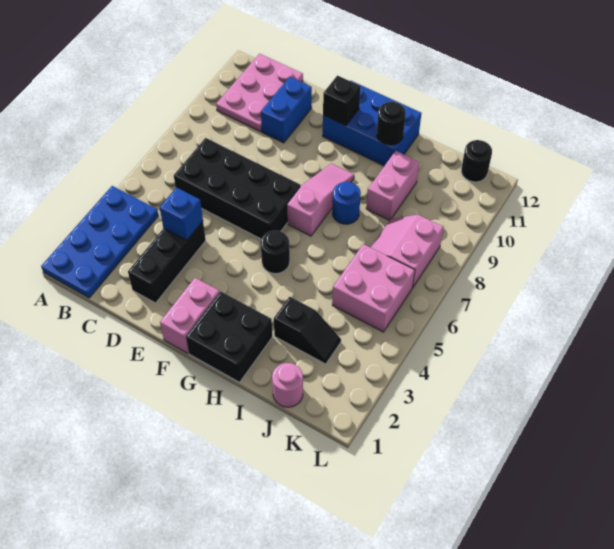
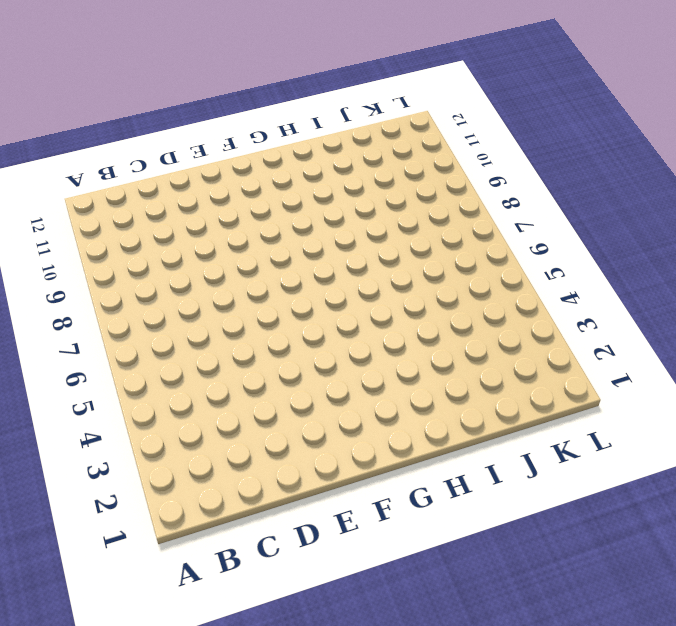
none -> blue 2x4 plate [41,186,158,298]
none -> pink 2x3 plate [216,54,303,132]
none -> black 2x4 brick [174,138,301,239]

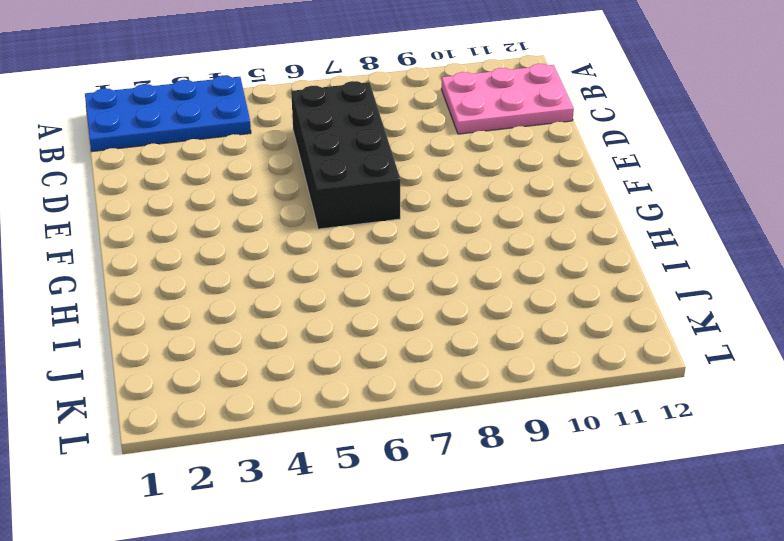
none -> black 1x3 brick [128,221,206,303]
none -> blue 1x2 brick [261,77,312,143]
none -> pink 1x2 brick [160,278,219,353]

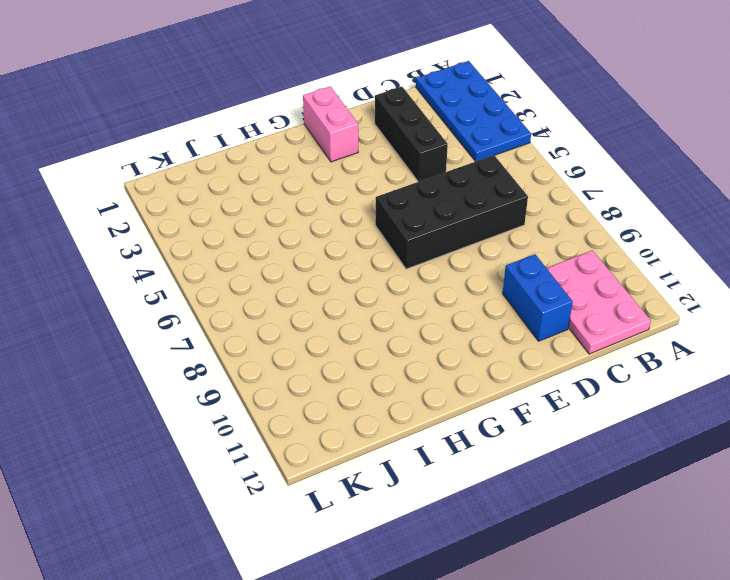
none -> blue 2x3 brick [323,81,422,166]
none -> black 2x2 brick [186,291,273,382]
none -> black 1x1 round brick [261,231,290,274]

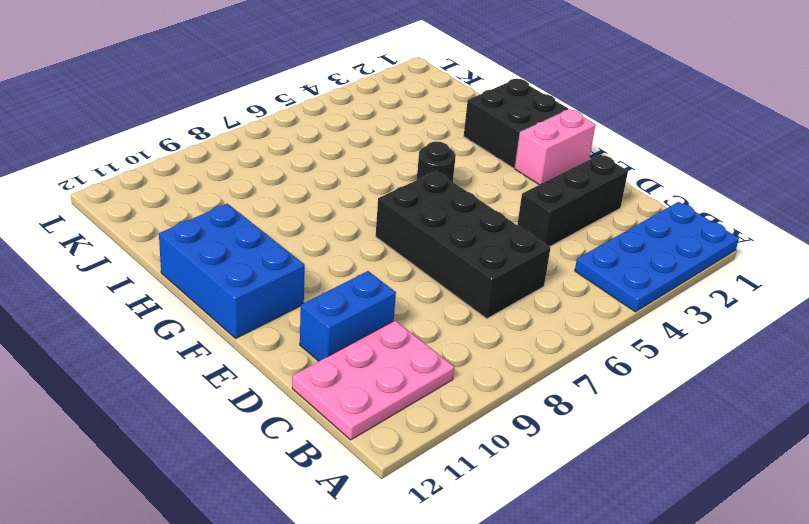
none -> pink 1x3 slope [287,164,354,236]
none -> blue 1x1 round brick [332,182,361,224]
none -> black 1x2 slope [274,297,341,364]

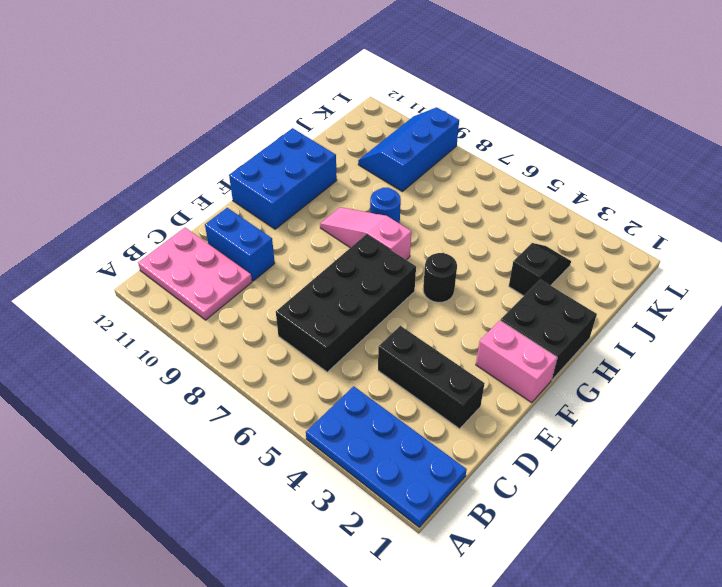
blue 2x3 slope [358,107,459,191] -> none
none -> pink 1x2 brick [366,151,419,220]
none -> pink 1x1 round brick [272,363,303,407]
none -> pink 2x2 brick [332,244,415,332]

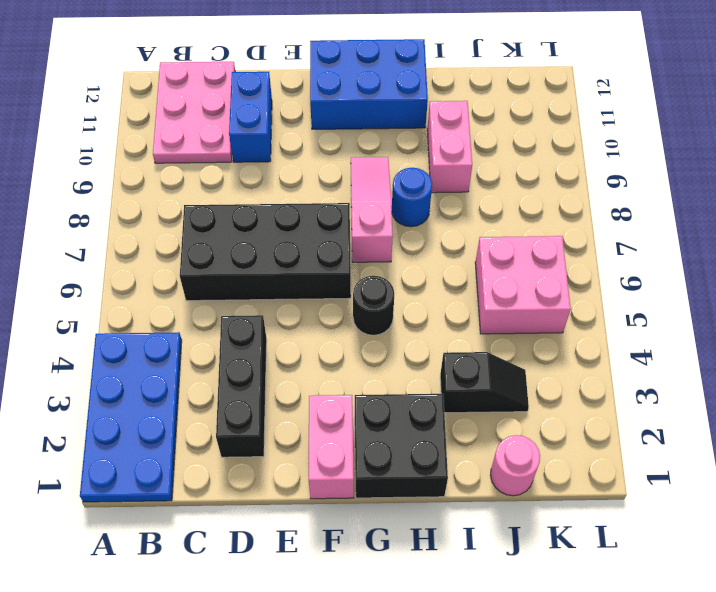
none -> pink 2x2 slope [371,215,444,288]
none -> black 1x1 round brick [461,140,492,182]
none -> blue 1x1 brick [160,188,203,240]

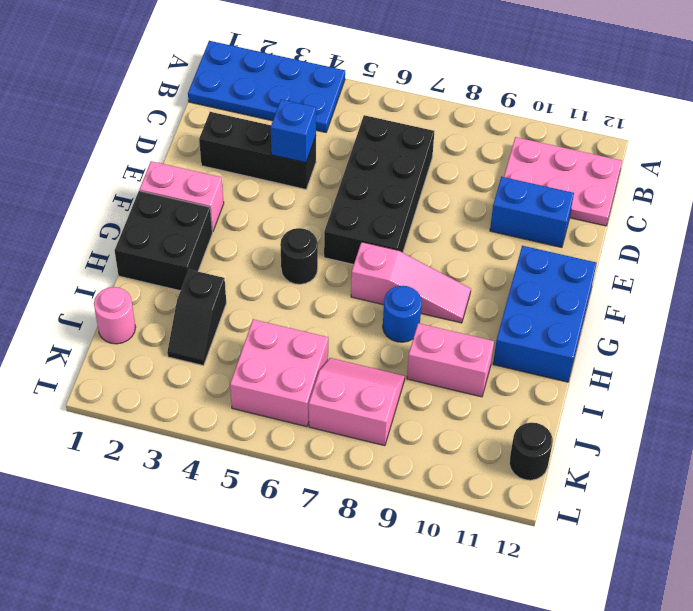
none -> black 1x1 brick [323,76,361,126]
none -> black 1x1 round brick [377,102,406,145]

